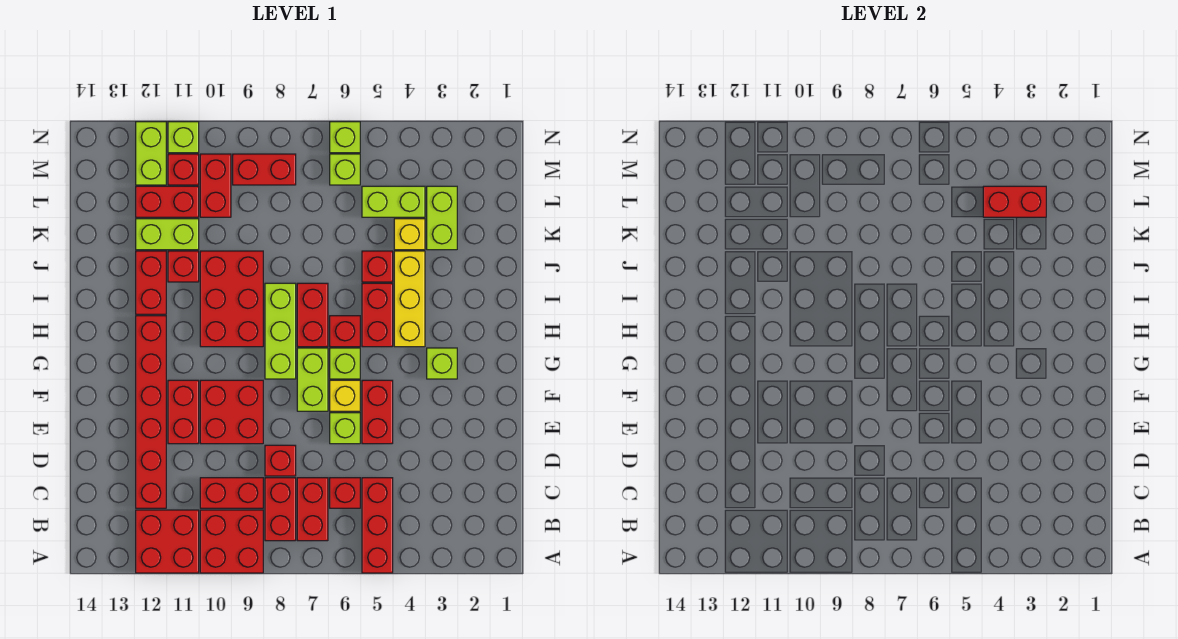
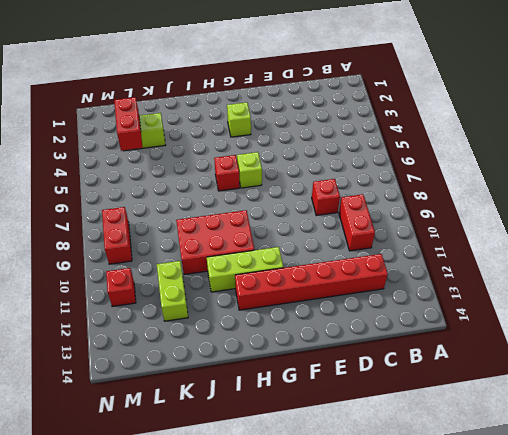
lime 1x3 brick [207,247,283,292] -> lime 1x3 brick moved to [265,283,296,379]
none -> red 1x3 brick [362,478,393,573]
none -> red 2x2 brick [200,510,263,573]
none -> red 2x2 brick [136,510,199,573]
none -> red 1x2 brick [297,478,328,541]

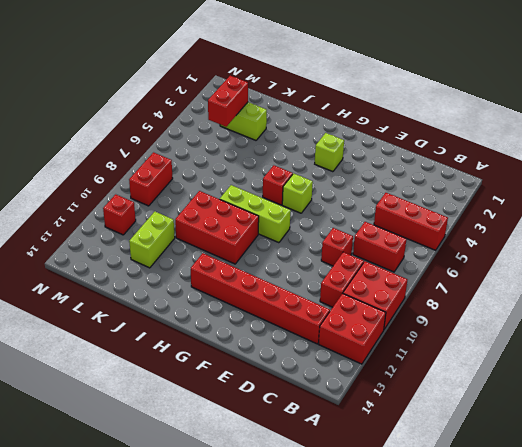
none -> red 1x2 brick [265,478,296,541]
none -> red 1x1 brick [330,478,360,508]
none -> red 1x2 brick [362,380,393,444]
none -> lime 1x1 brick [330,413,360,444]

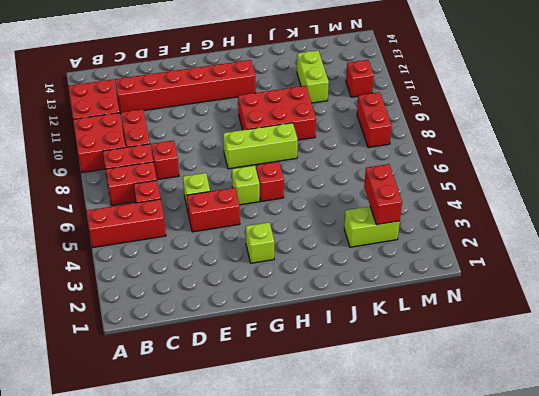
none -> red 2x2 brick [200,380,263,444]
none -> red 1x2 brick [168,380,199,444]
none -> yellow 1x1 brick [330,380,360,411]
none -> lime 1x2 brick [297,348,328,411]

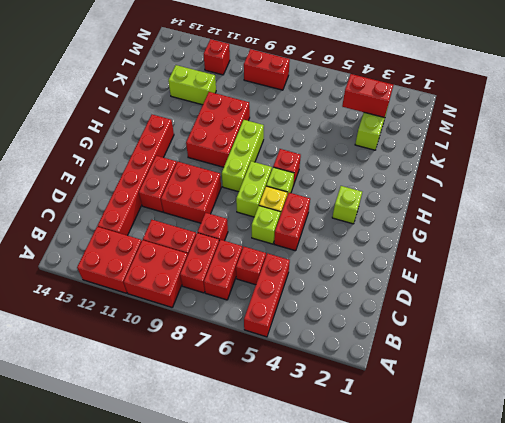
none -> yellow 1x3 brick [394,251,425,347]
none -> red 1x2 brick [362,283,393,347]
none -> red 1x2 brick [297,283,328,347]
none -> red 1x2 brick [136,251,166,314]

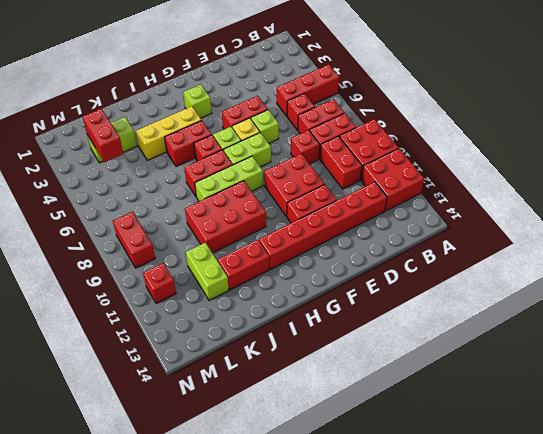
none -> red 1x1 brick [362,251,393,282]
none -> red 1x1 brick [168,251,199,282]
none -> yellow 1x1 brick [394,219,425,250]
none -> lime 1x2 brick [362,186,425,217]

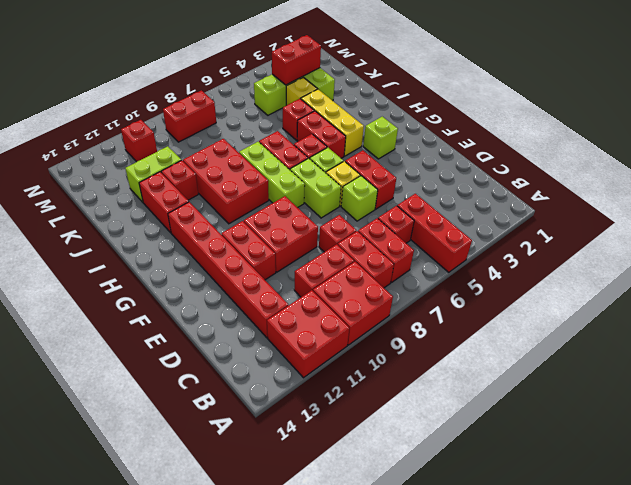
none -> red 1x2 brick [200,154,231,217]
none -> red 1x2 brick [136,186,199,217]
none -> lime 1x1 brick [330,154,360,185]
none -> lime 1x2 brick [136,122,166,185]

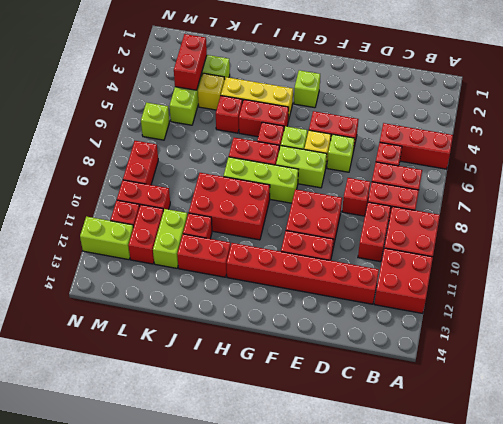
none -> lime 1x1 brick [330,122,360,153]
none -> lime 1x1 brick [168,122,199,153]

